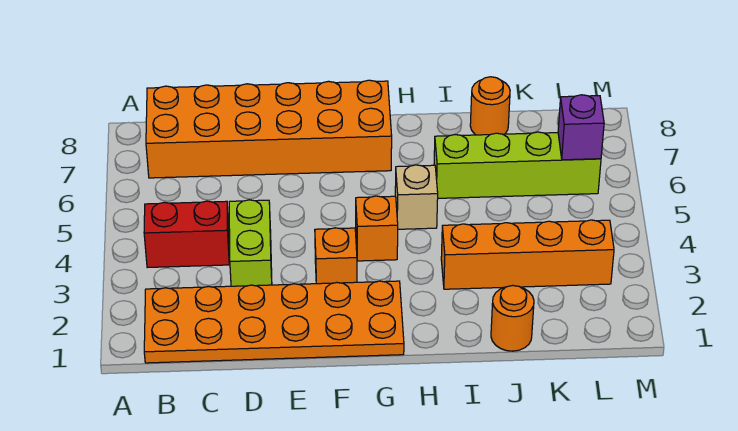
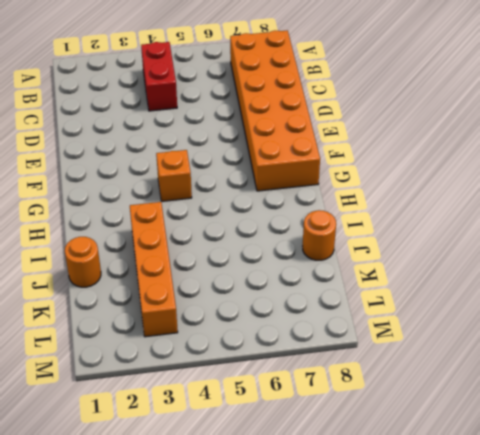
none -> orange 2x6 plate [144,281,404,363]
none -> lime 1x2 brick [229,200,272,286]
none -> orange 1x1 brick [315,228,357,284]

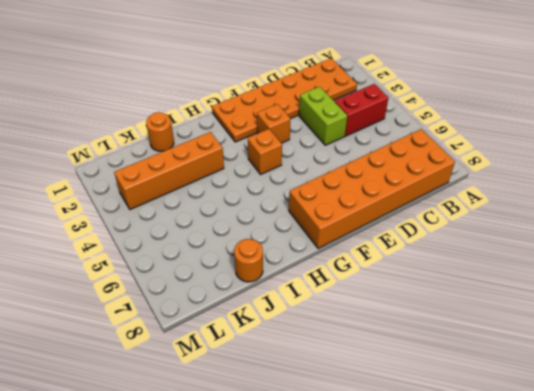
none -> tan 1x1 brick [395,165,438,229]
none -> lime 1x4 brick [434,132,601,198]
none -> purple 1x1 brick [558,95,604,160]

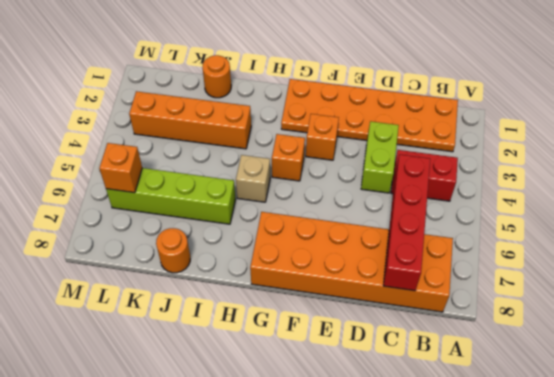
red 1x4 brick [383,154,430,291] -> none
orange 1x1 brick [100,143,142,193] -> purple 1x1 brick [558,95,604,160]

